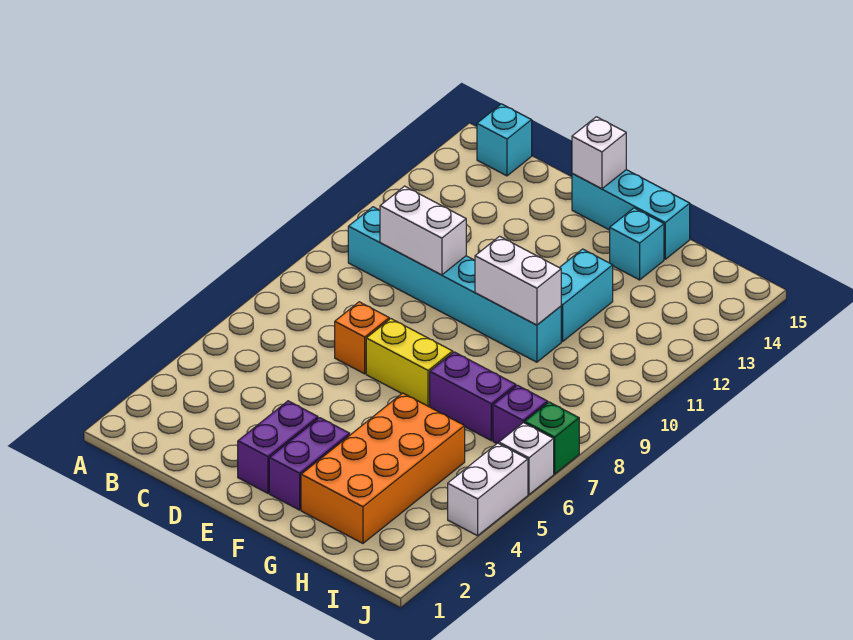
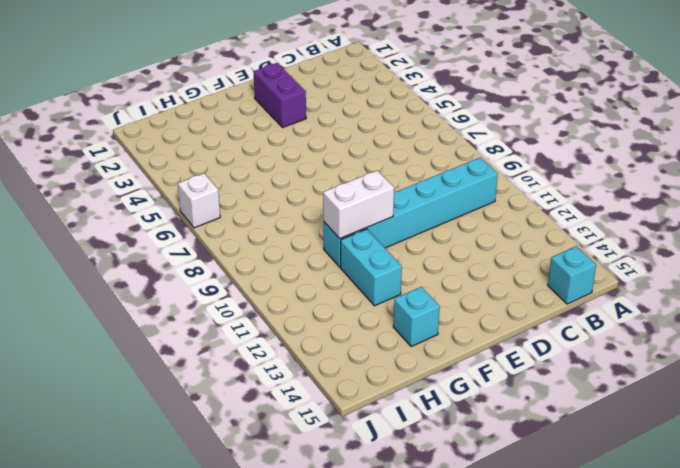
none -> orange 1x1 brick [335,302,389,374]
none -> yellow 1x2 brick [366,319,453,407]
none -> cyan 1x3 brick [572,170,690,259]

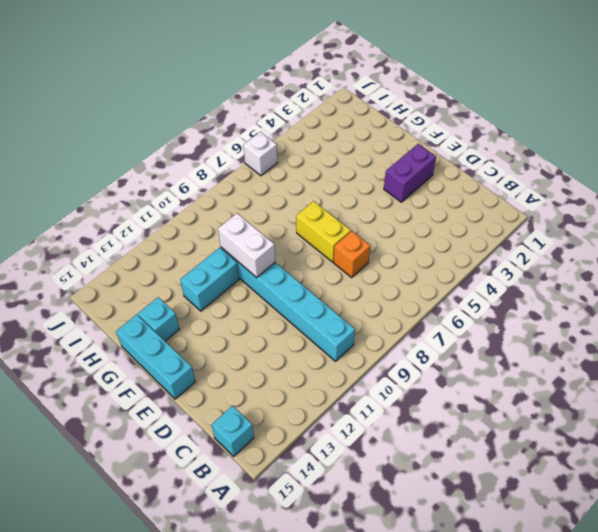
none -> purple 1x2 brick [269,418,350,510]
none -> orange 2x4 brick [301,393,465,543]
none -> purple 1x2 brick [430,352,516,441]

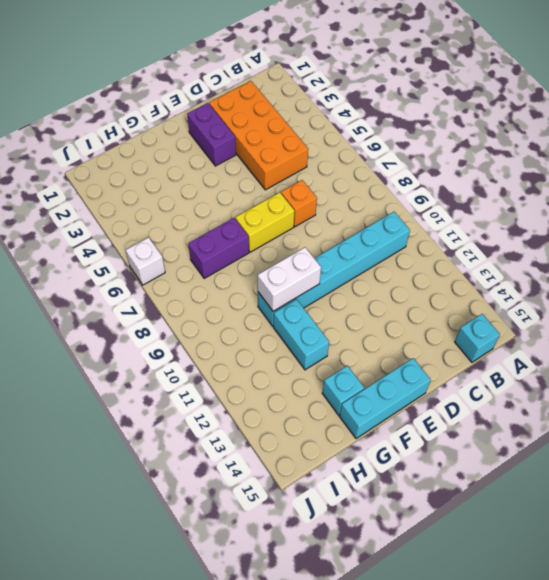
orange 2x4 brick [209,81,308,190] -> orange 2x4 brick moved to [301,393,465,543]
none -> purple 1x2 brick [269,418,350,510]
none -> purple 1x1 brick [493,385,548,443]
none -> white 1x2 brick [448,443,528,536]

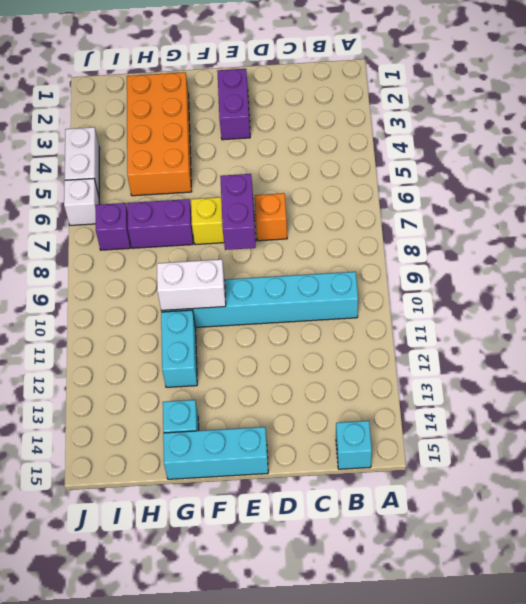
purple 1x2 brick [220,174,256,250] -> purple 1x2 brick moved to [269,418,350,510]
none -> green 1x1 brick [525,402,579,474]
none -> white 1x2 brick [380,186,466,275]
none -> white 1x1 brick [572,117,626,189]

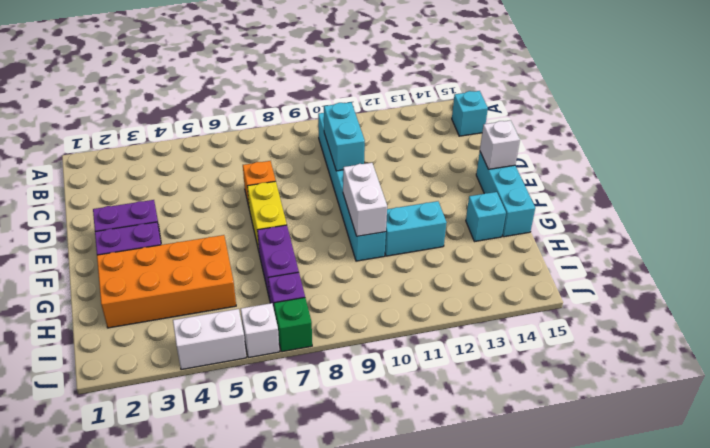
cyan 1x2 brick [324,102,365,171] -> white 1x2 brick [380,186,466,275]

